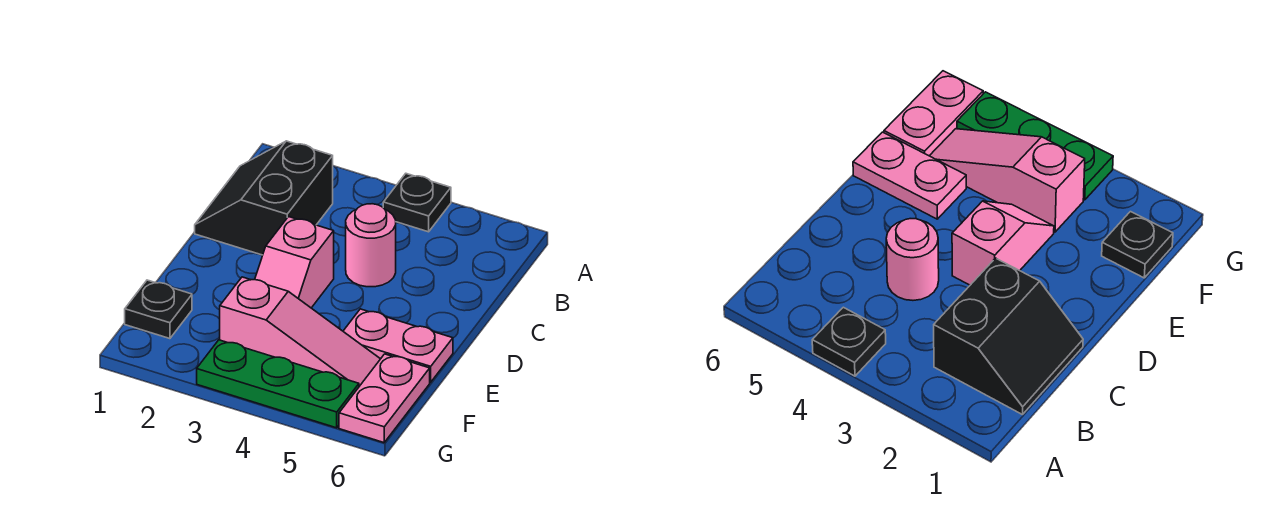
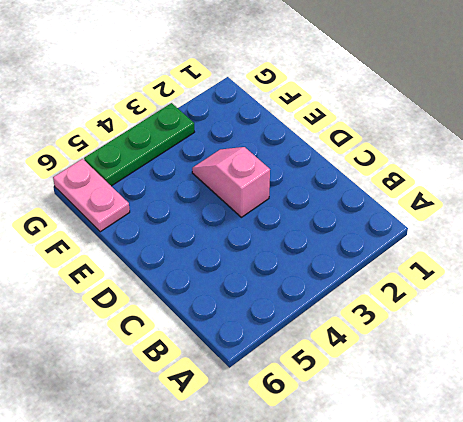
none -> black 1x1 plate [383,174,451,232]
none -> black 2x2 slope [195,141,333,255]

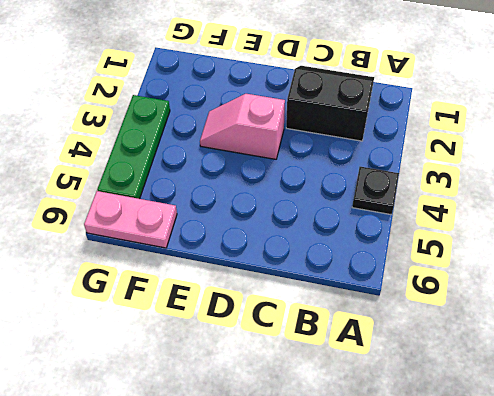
none -> pink 1x1 round brick [346,204,396,287]
none -> pink 1x2 plate [343,309,453,382]

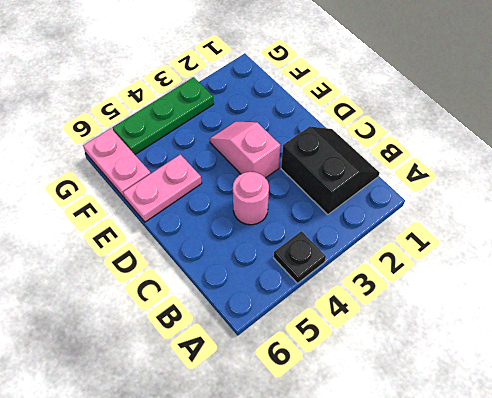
none -> black 1x1 plate [125,280,192,339]
none -> pink 1x3 slope [220,277,380,386]

